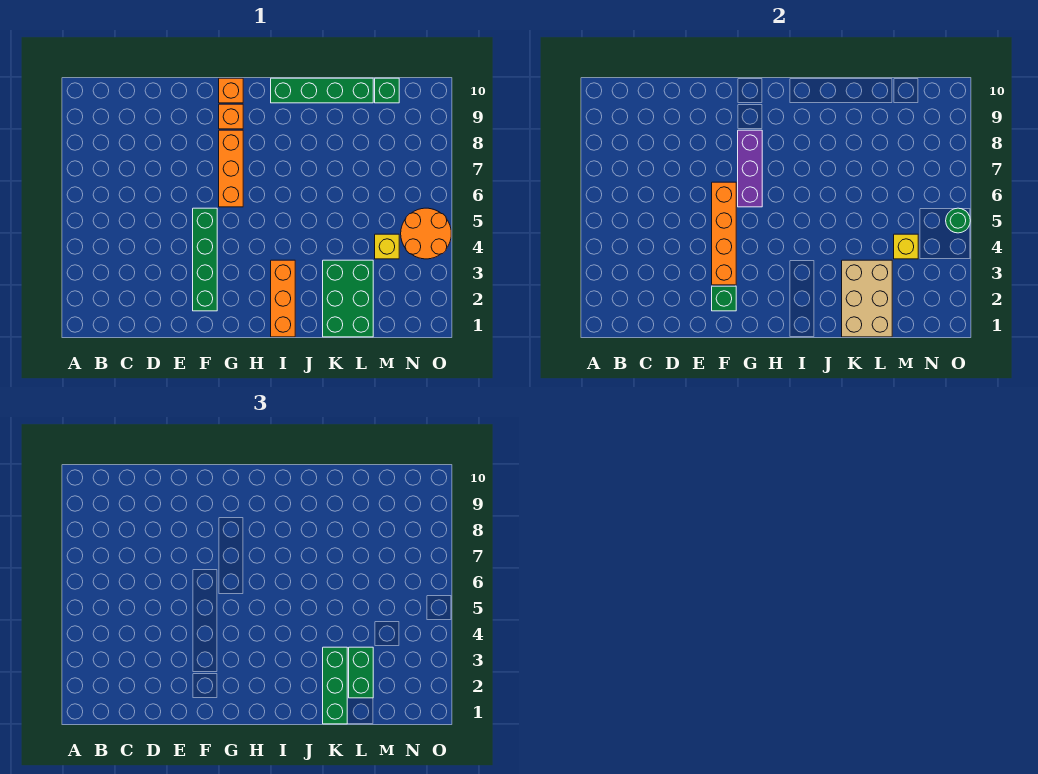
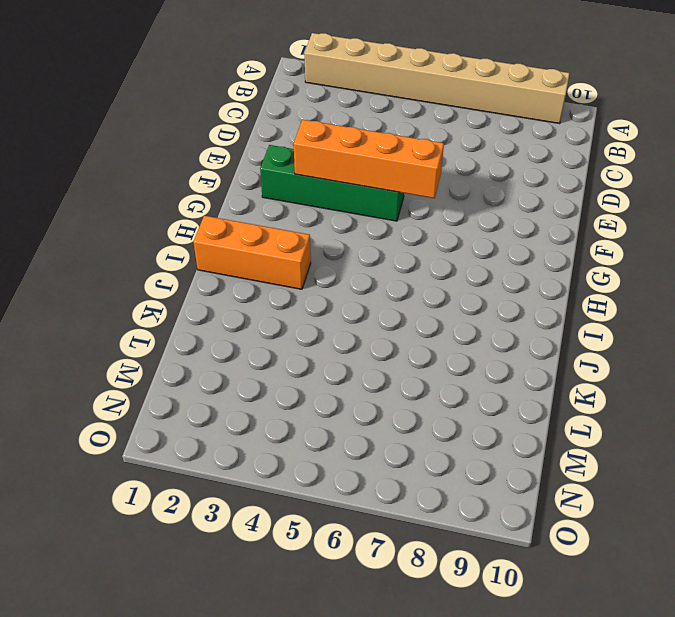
tan 1x8 brick [304,33,570,124] -> none
none -> orange 1x3 brick [219,130,243,207]
none -> orange 1x1 brick [219,104,243,129]
none -> orange 1x1 brick [219,78,243,103]

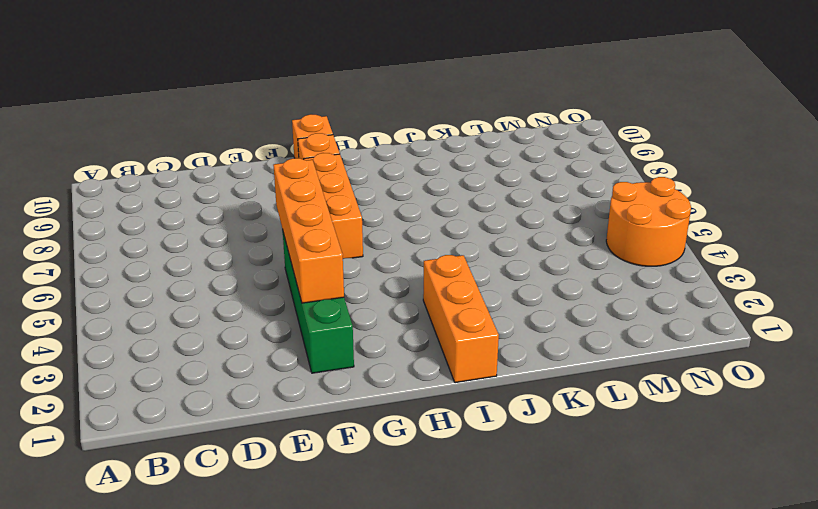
none -> green 1x4 brick [271,78,373,103]
none -> green 2x3 brick [323,260,373,337]
none -> yellow 1x1 brick [375,234,399,259]

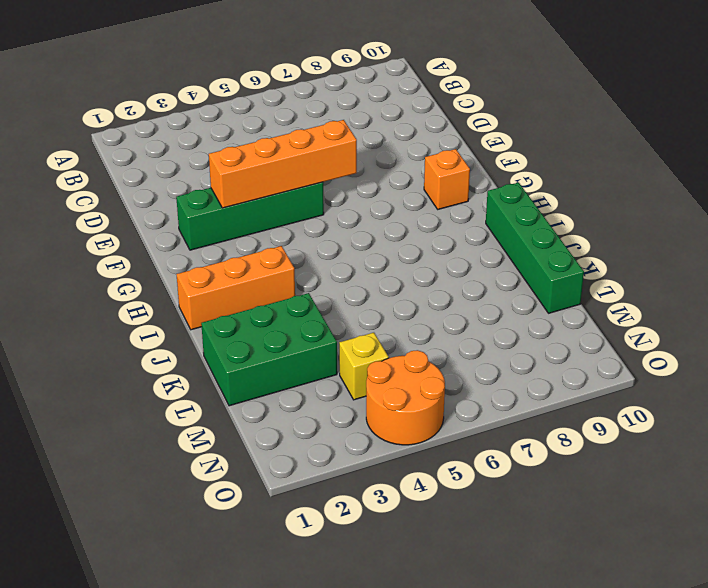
none -> orange 1x3 brick [219,130,243,207]
none -> orange 1x1 brick [219,78,243,103]
none -> green 1x1 brick [375,78,399,103]

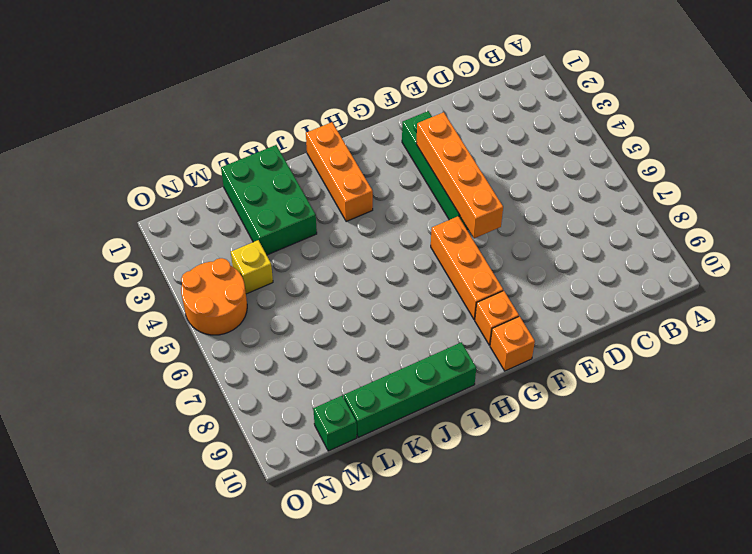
none -> green 1x1 brick [712,286,736,311]
none -> purple 1x3 brick [738,130,762,207]
none -> tan 2x3 brick [842,260,892,337]

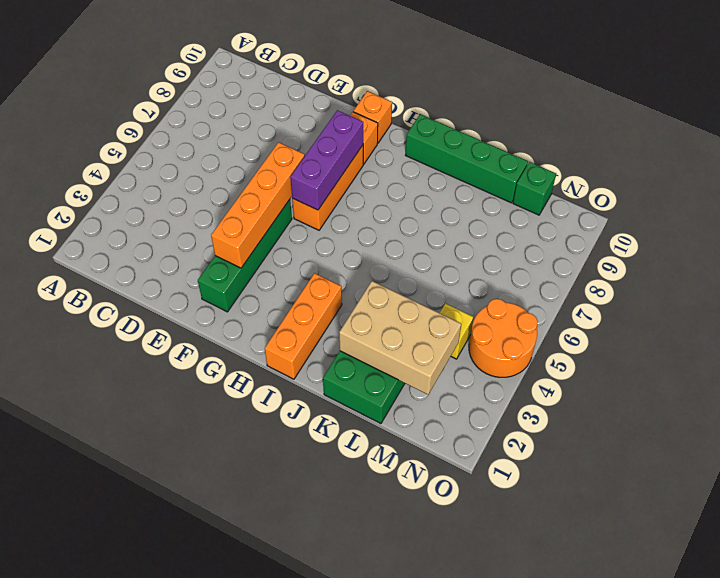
tan 2x3 brick [339,281,461,394] -> tan 2x3 brick turned to [842,260,892,337]
none -> green 1x1 brick [712,286,736,311]
none -> yellow 1x1 brick [894,234,918,259]
none -> green 1x1 round brick [946,208,970,233]

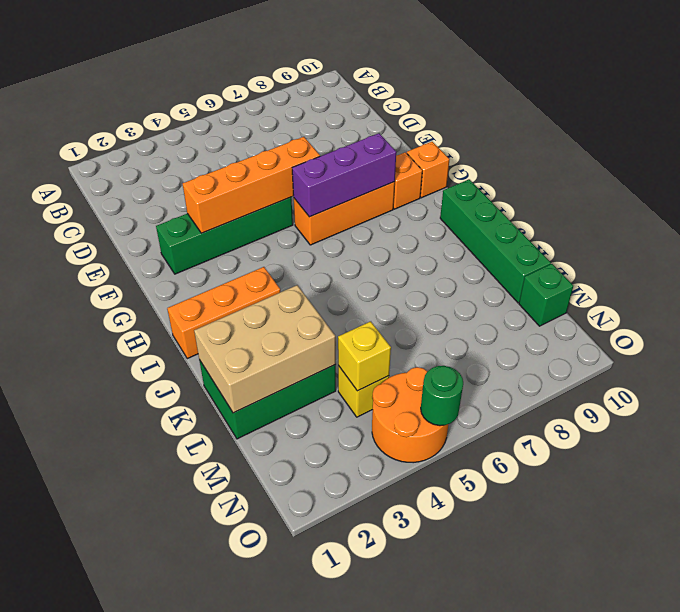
none -> green 1x1 brick [712,286,736,311]
none -> green 1x3 brick [323,647,347,724]
none -> green 1x2 brick [349,647,373,698]

